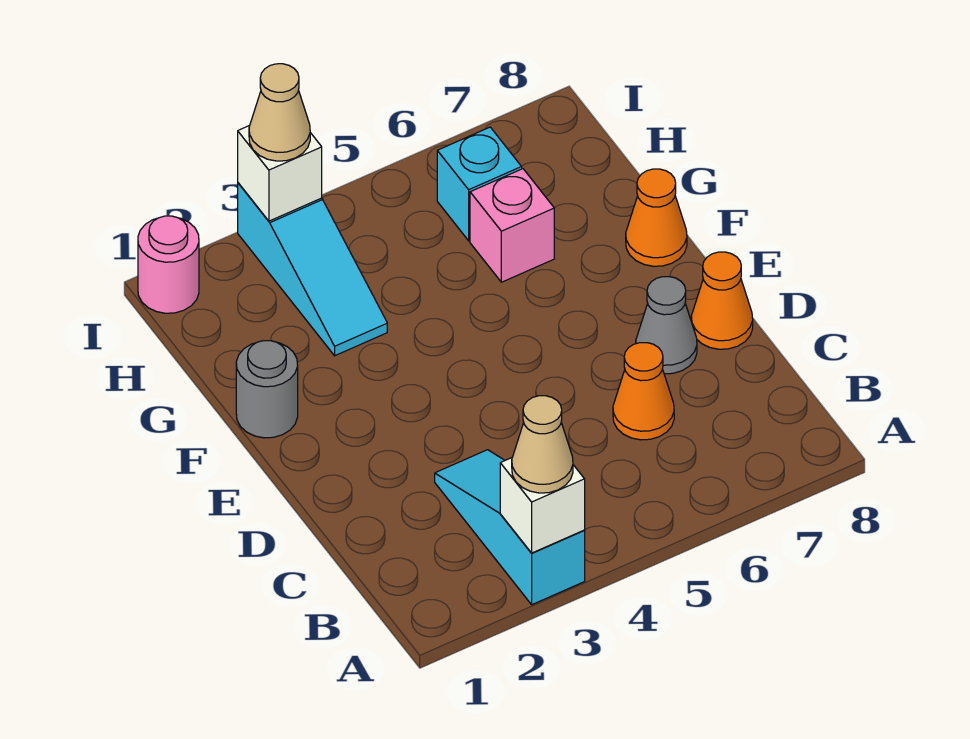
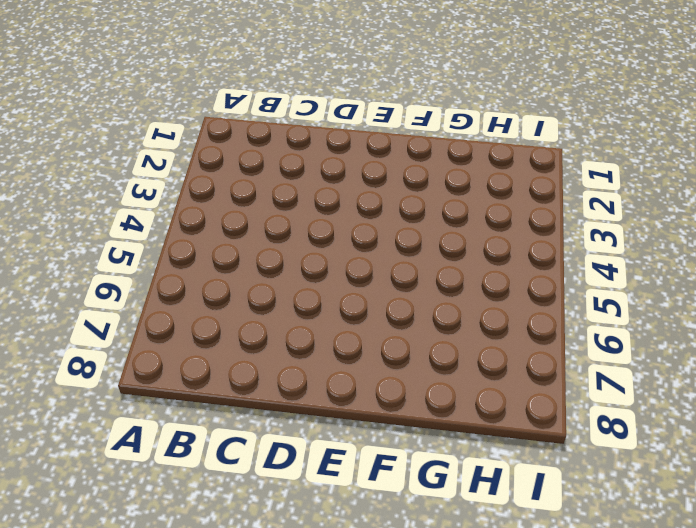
none -> cyan 1x3 slope [435,450,585,605]
none -> orange 1x1 cone [613,343,674,440]
none -> grey 1x1 cone [636,277,697,374]

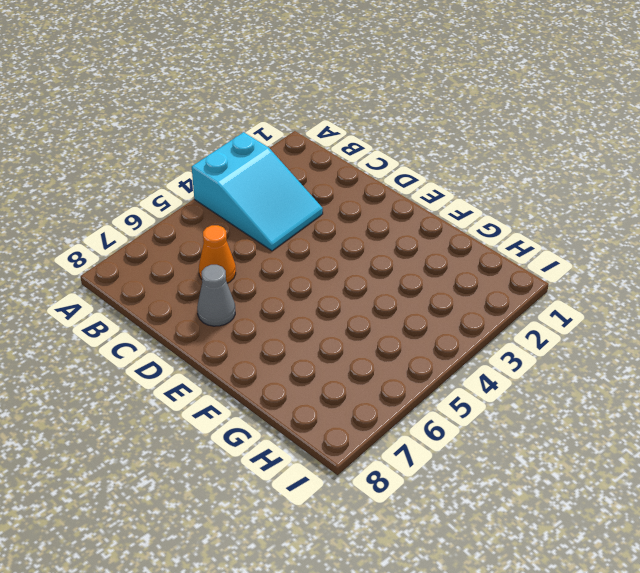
cyan 2x3 slope [192,132,323,251] -> cyan 1x3 slope [435,450,585,605]
none -> orange 1x1 cone [691,252,753,349]
none -> grey 1x1 round brick [236,341,298,438]
none -> orange 1x1 cone [626,169,687,266]

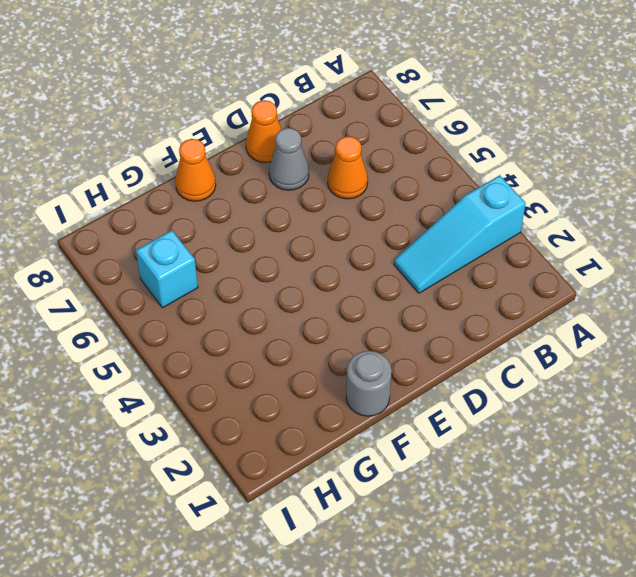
none -> cyan 1x3 slope [238,183,387,356]
none -> pink 1x1 brick [470,169,554,282]
none -> pink 1x1 round brick [138,216,199,313]

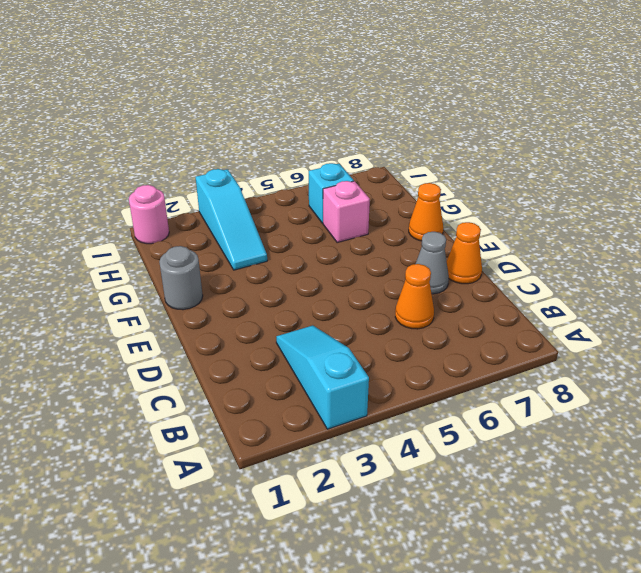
none -> white 1x1 brick [500,458,585,553]
none -> white 1x1 brick [238,126,322,221]
none -> tan 1x1 cone [512,396,573,493]

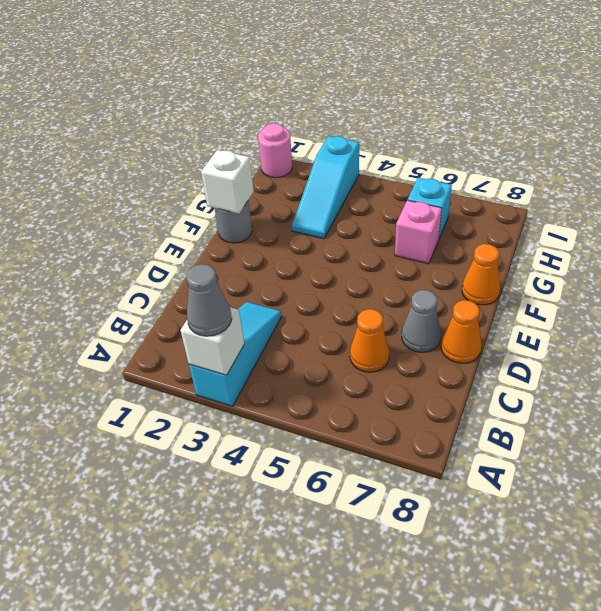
grey 1x1 cone [186,264,232,336] -> tan 1x1 cone [512,396,573,493]
white 1x1 brick [201,150,254,214] -> white 1x1 brick moved to [238,126,322,221]
none -> tan 1x1 cone [249,64,310,161]

